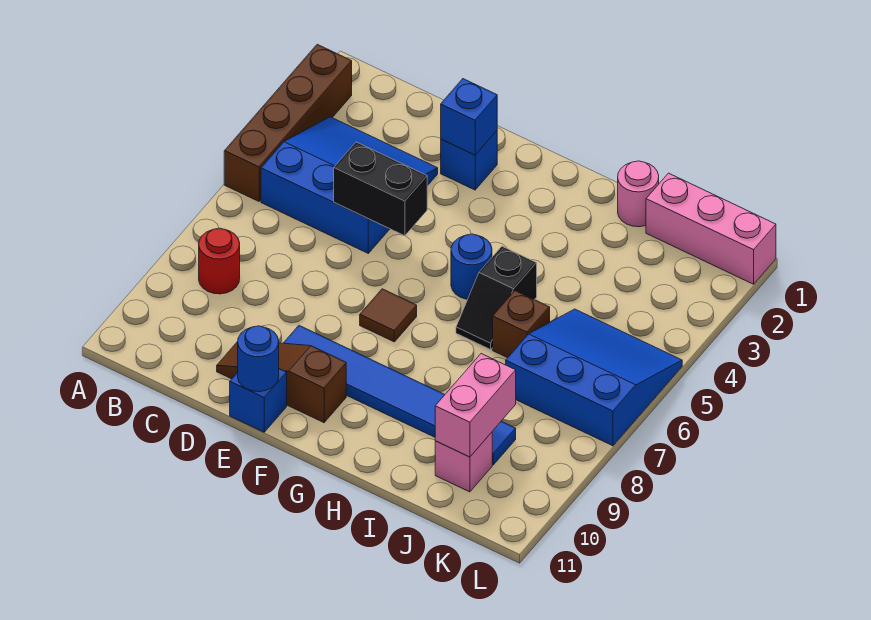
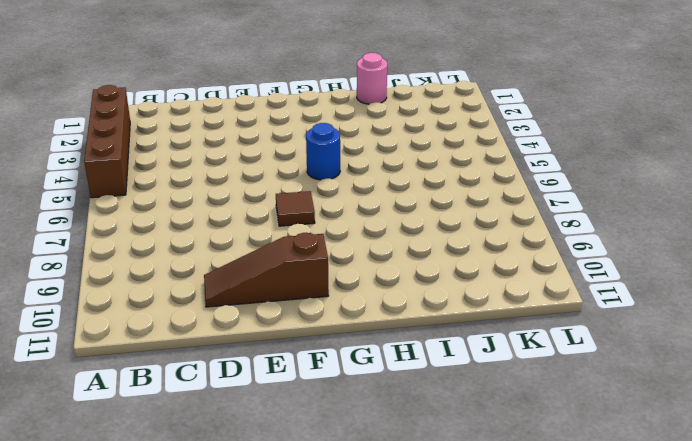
none -> blue 3x3 slope [261,117,438,253]
none -> red 1x1 round brick [199,228,240,294]
none -> blue 1x1 brick [441,131,497,190]

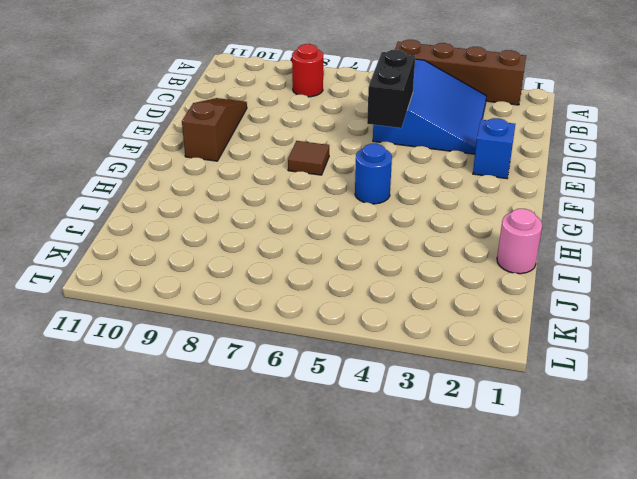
none -> blue 1x6 tile [284,326,516,465]
none -> blue 1x1 brick [230,369,287,432]
none -> black 1x2 slope [456,246,537,350]

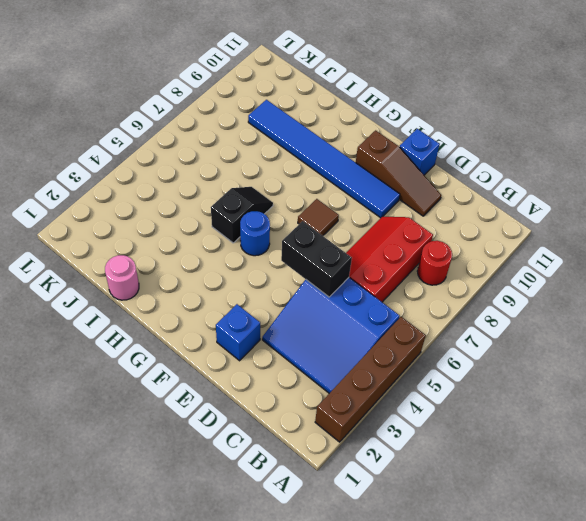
red 2x3 slope [346,217,433,302] -> none
none -> brown 1x1 brick [493,291,550,358]
none -> pink 1x3 brick [646,173,776,284]
none -> blue 3x3 slope [506,309,682,446]

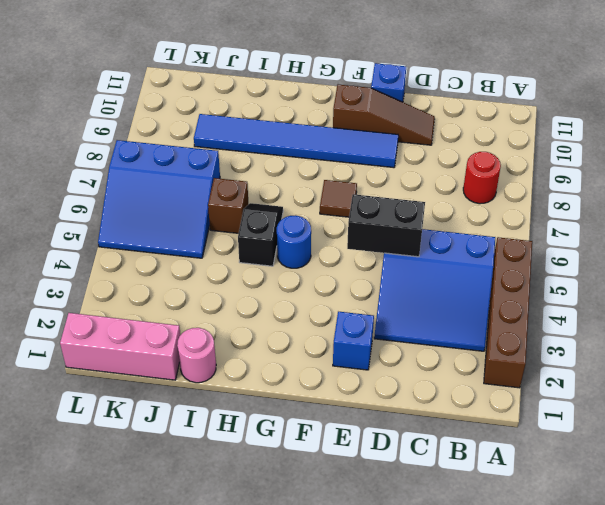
none -> pink 1x1 brick [435,432,492,492]
none -> blue 1x1 brick [441,79,497,155]
none -> blue 1x1 round brick [238,326,279,392]

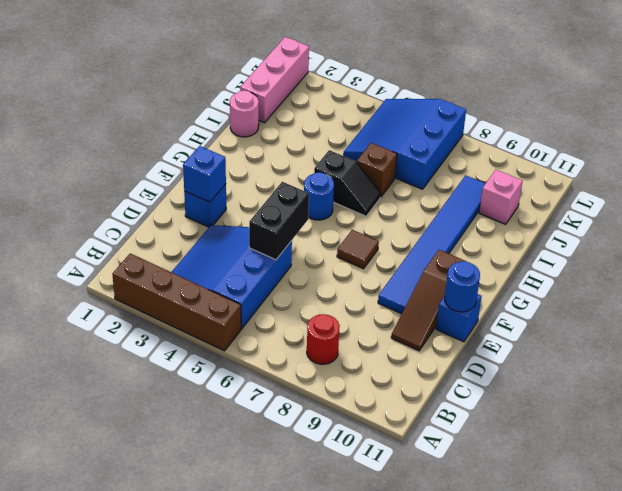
none -> pink 1x2 brick [435,354,516,457]

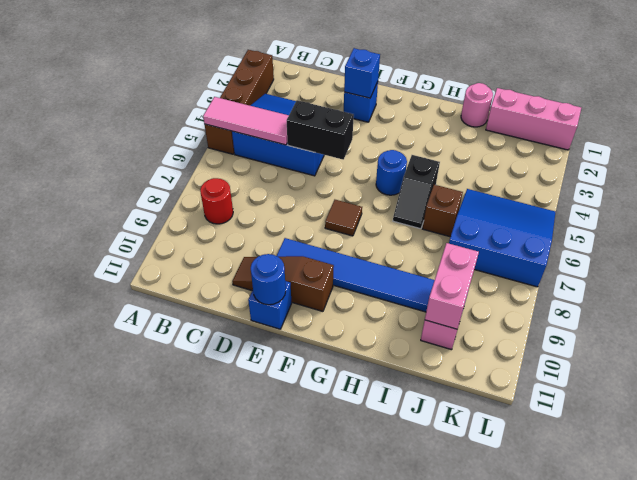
pink 1x3 tile [203,97,289,145] -> none

